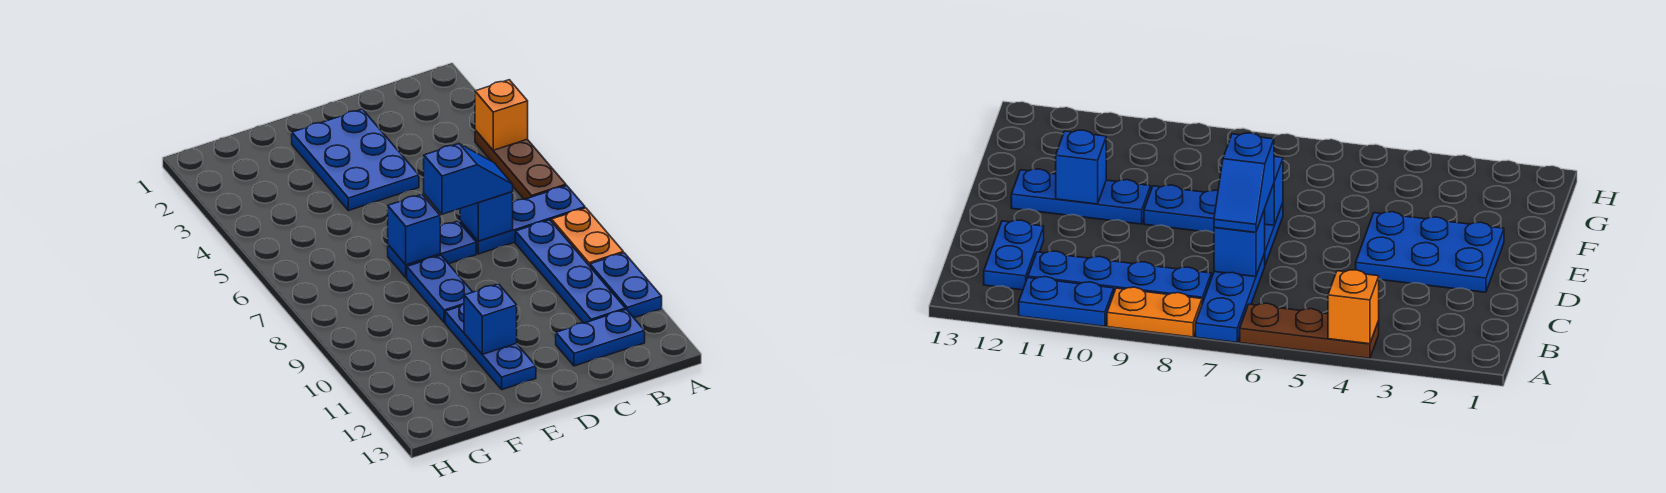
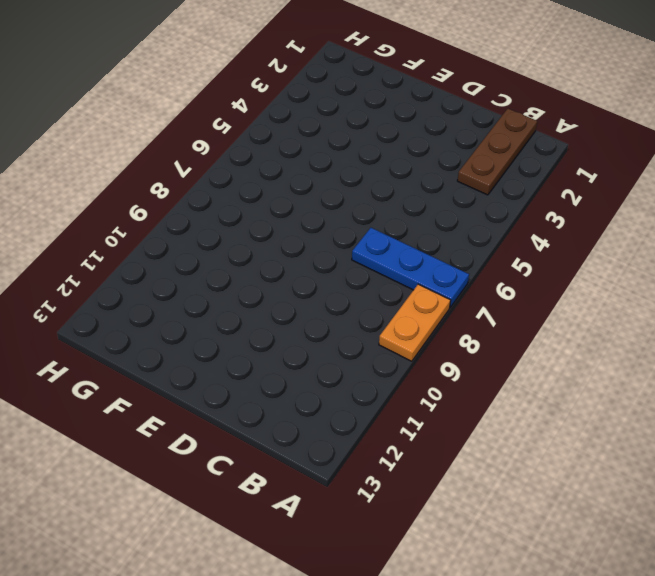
brown 1x3 plate [457,109,537,195] -> brown 1x3 plate moved to [475,130,566,199]
none -> blue 1x2 plate [590,253,662,318]
none -> blue 1x4 plate [515,220,625,323]
none -> blue 1x2 plate [556,309,645,366]

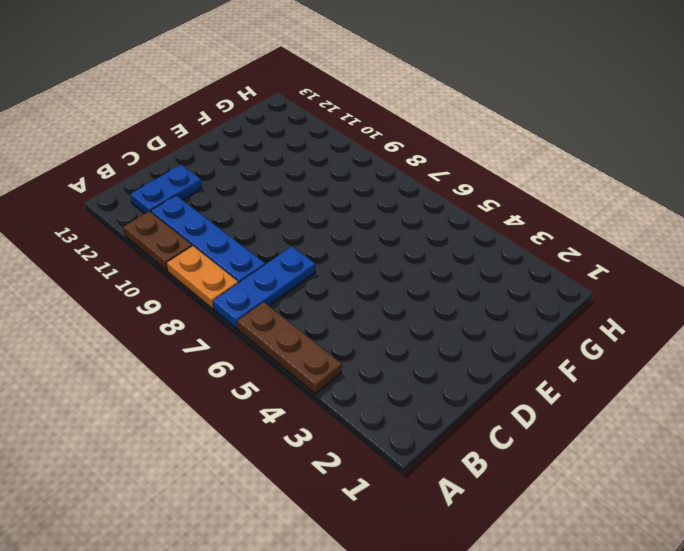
brown 1x2 plate [123,211,192,271] -> blue 1x2 plate [590,253,662,318]
none -> blue 2x3 plate [292,109,419,211]
none -> blue 1x2 plate [388,221,476,278]
none -> blue 1x2 plate [407,255,472,323]

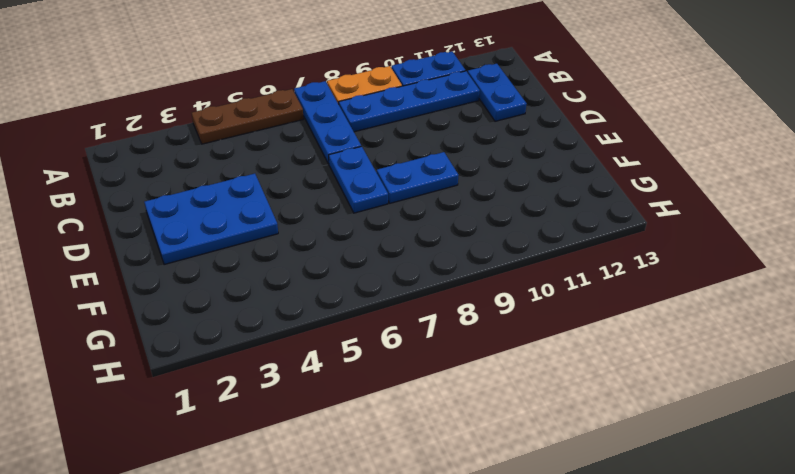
none -> blue 1x3 plate [445,304,536,390]
none -> orange 1x1 brick [475,80,528,150]
none -> blue 1x1 brick [460,192,513,241]

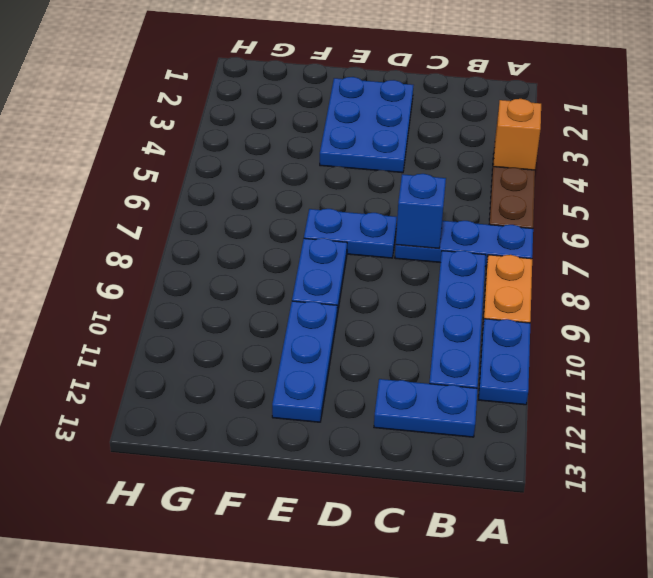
none -> blue 1x1 brick [388,194,440,265]
none -> blue 1x1 brick [464,284,517,354]
none -> blue 1x2 slope [424,144,513,214]

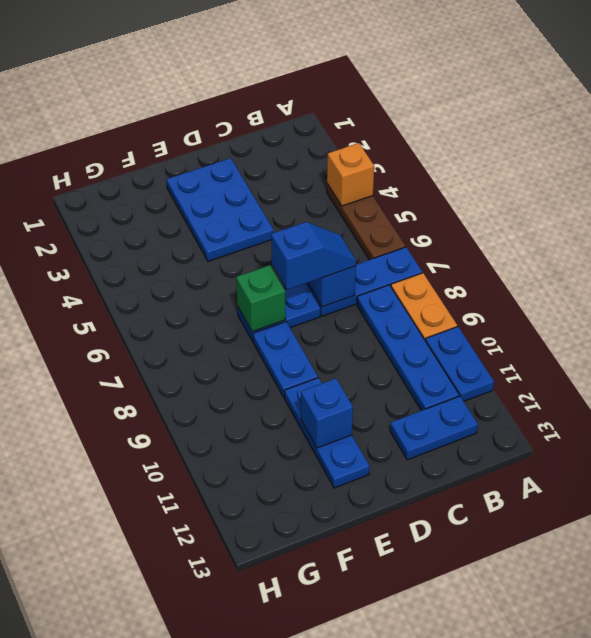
green 1x1 brick [236,265,286,332] -> blue 1x1 brick [388,194,440,265]

